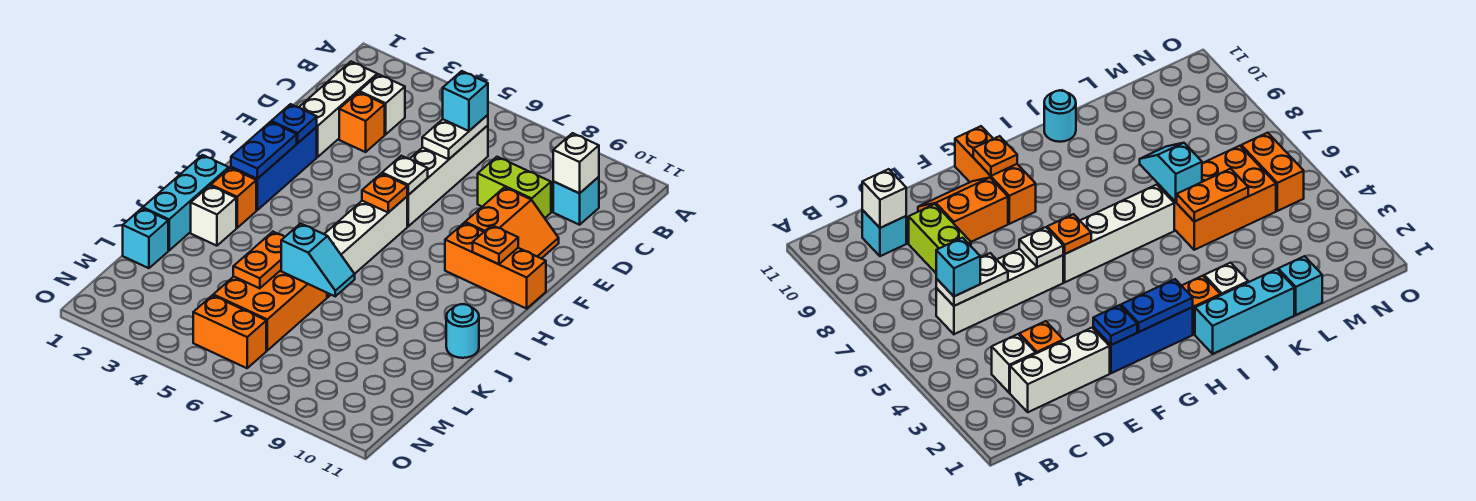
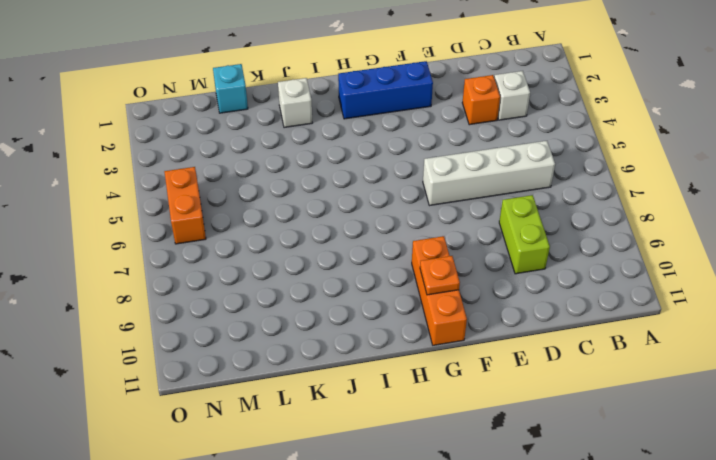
none -> white 1x3 brick [299,62,377,157]
none -> cyan 1x1 brick [553,177,599,225]
none -> orange 2x2 slope [465,187,559,259]

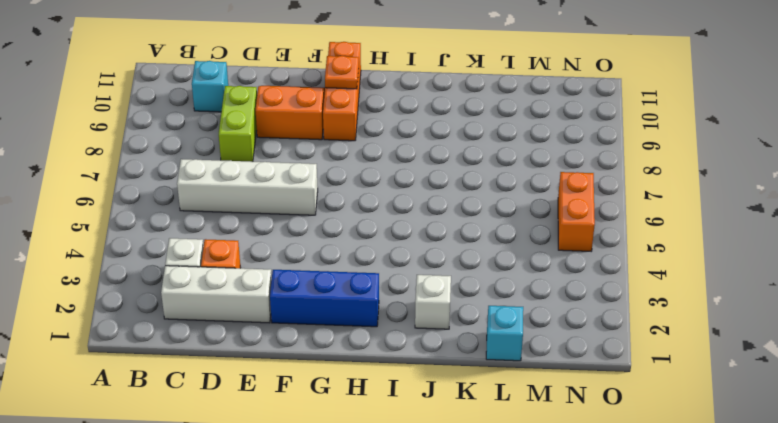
none -> white 1x4 brick [324,197,407,297]
none -> cyan 1x3 brick [143,155,229,250]
none -> orange 1x1 brick [211,168,256,228]

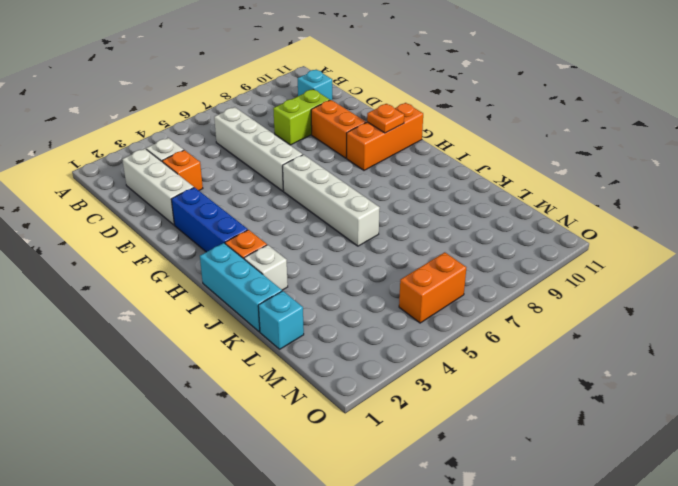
none -> cyan 1x1 round brick [446,304,479,358]
none -> orange 2x3 brick [213,270,327,350]
none -> white 1x2 plate [422,115,488,159]

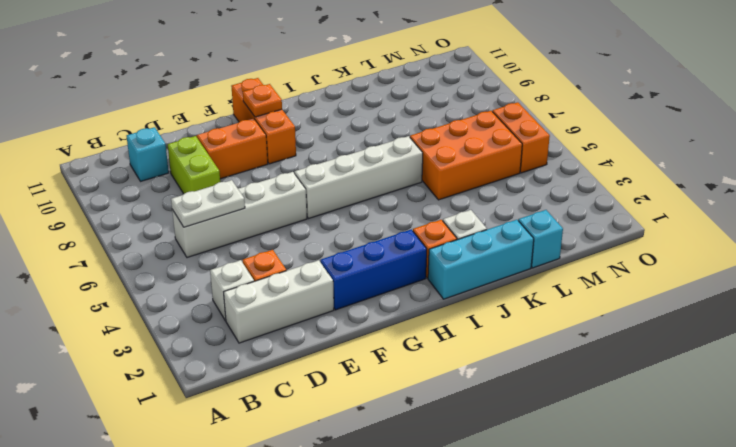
none -> cyan 1x1 round brick [446,304,479,358]
none -> white 1x1 brick [553,133,599,193]
none -> blue 1x1 plate [271,104,317,143]

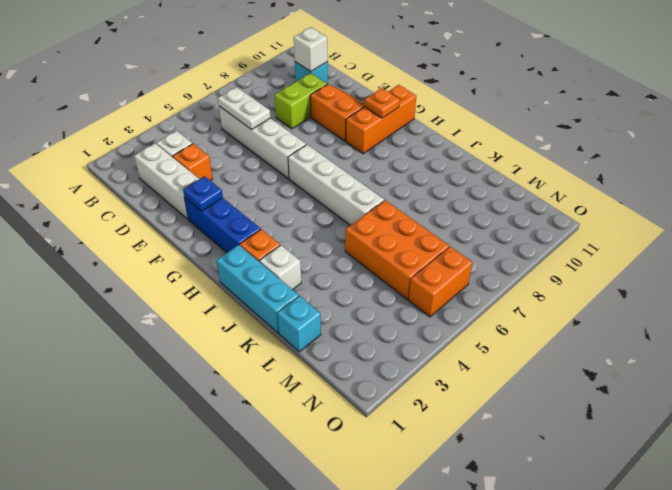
none -> cyan 1x1 round brick [446,304,479,358]
none -> white 1x1 plate [382,156,428,195]
none -> blue 1x2 plate [231,122,297,179]

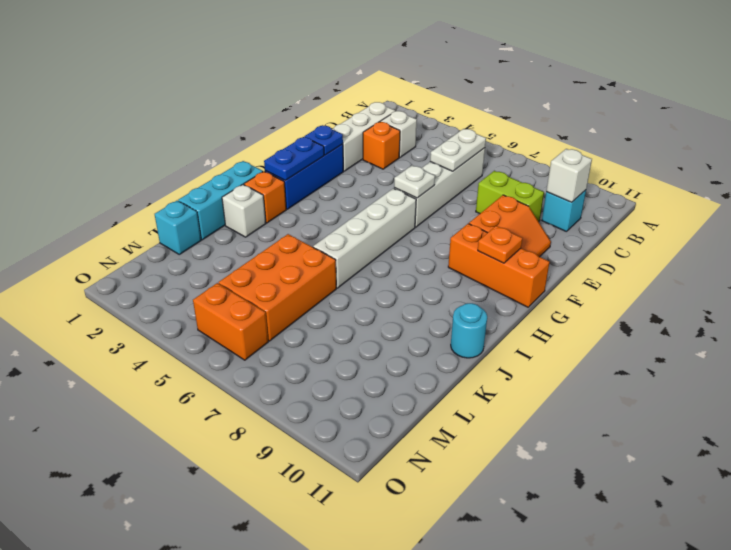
none -> orange 1x1 plate [362,174,407,213]
none -> orange 1x2 plate [233,232,284,288]
none -> cyan 1x2 slope [281,223,355,296]

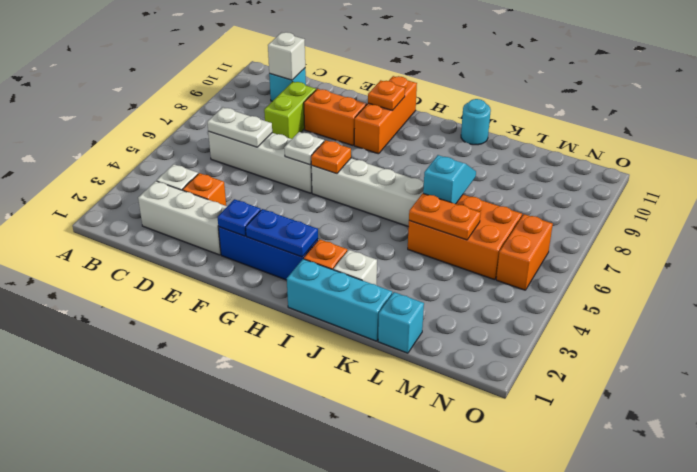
none -> cyan 1x1 brick [443,71,488,131]

